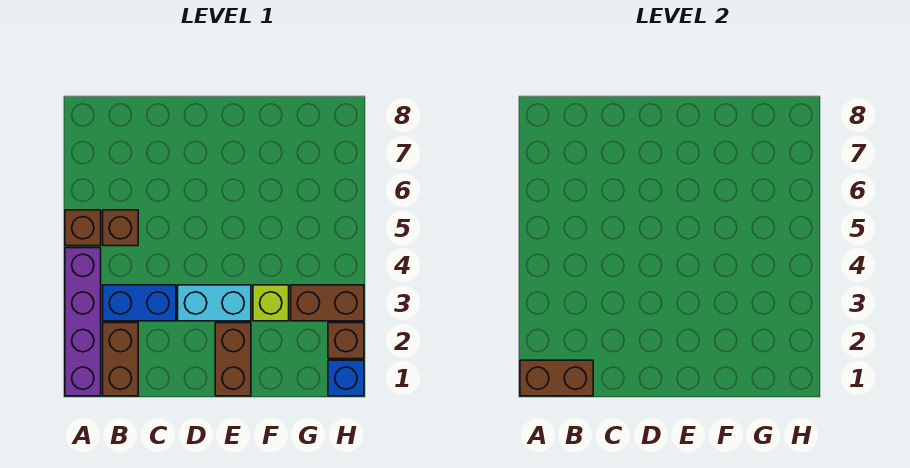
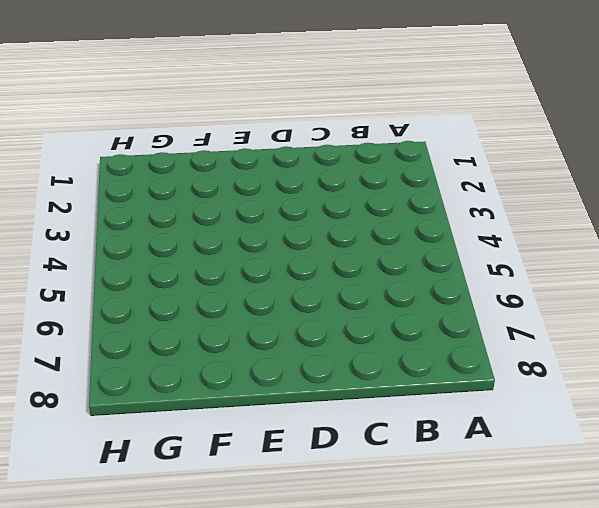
none -> purple 1x4 brick [65,248,101,396]
none -> brown 1x1 brick [65,210,101,246]
none -> brown 1x2 brick [103,323,138,396]

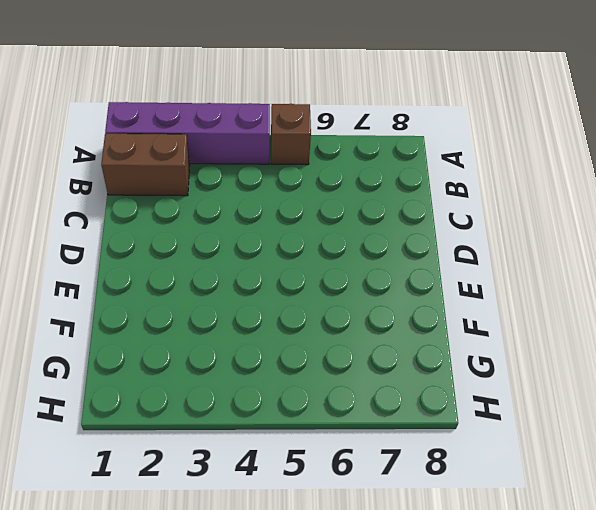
none -> blue 1x2 brick [103,285,176,321]
none -> brown 1x1 brick [103,210,138,246]
none -> cyan 1x2 brick [178,285,251,321]

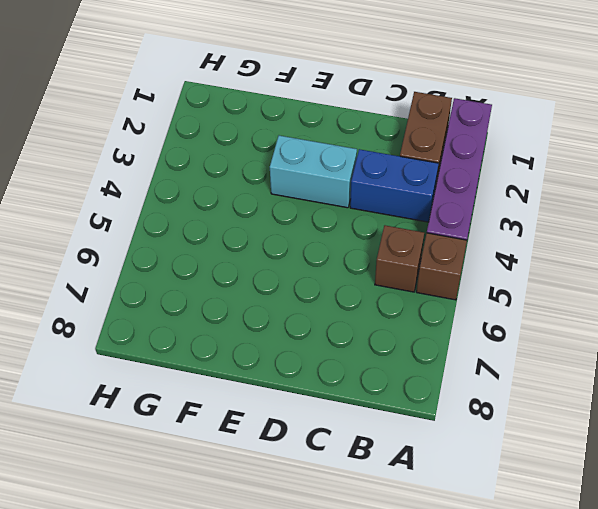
none -> brown 1x2 brick [215,323,251,396]
none -> lime 1x1 brick [253,285,289,321]
none -> brown 1x2 brick [291,285,364,321]

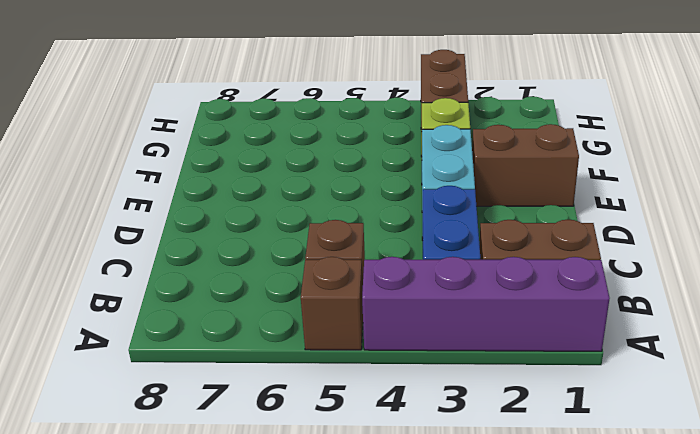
none -> blue 1x1 brick [328,360,364,396]
none -> brown 1x1 brick [328,323,364,359]
none -> brown 1x2 brick [520,360,593,396]

